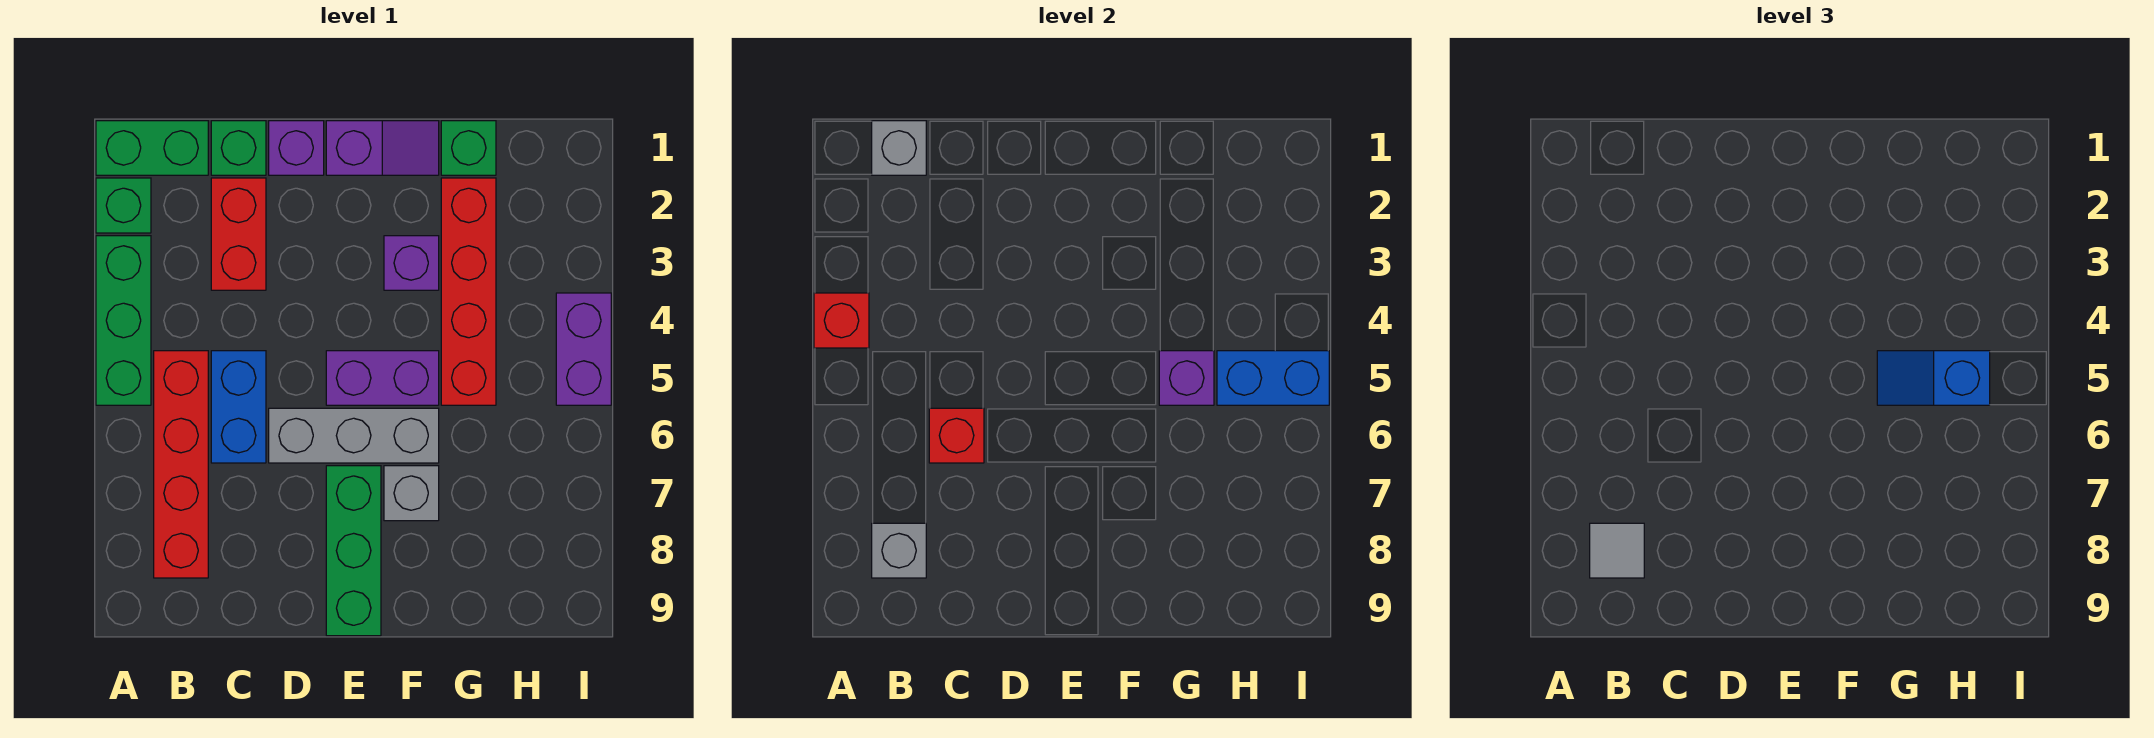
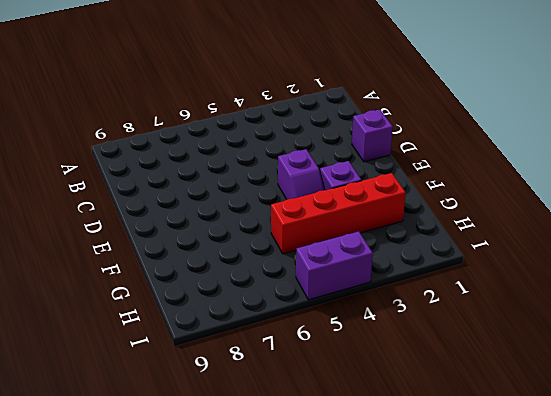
purple 1x2 slope [278,149,324,199] -> purple 1x2 slope moved to [326,121,439,175]
none -> green 1x2 brick [96,121,208,175]
none -> green 1x1 brick [96,178,151,233]
none -> green 1x3 brick [96,236,151,405]

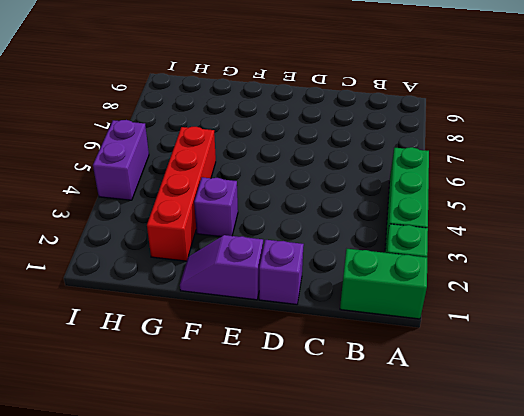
none -> red 1x4 brick [154,351,208,578]
none -> green 1x1 brick [211,121,266,175]
none -> red 1x2 brick [211,178,266,290]

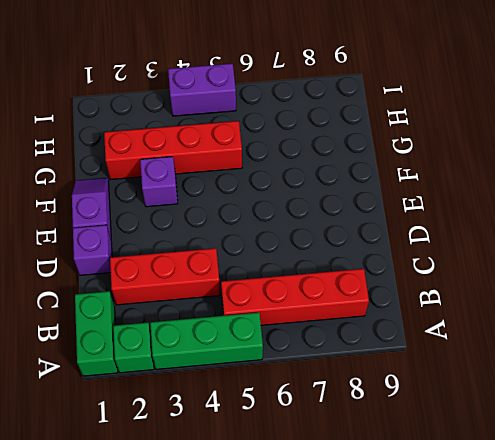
red 1x3 brick [110,248,220,305] -> red 1x2 brick [211,178,266,290]
none -> green 1x1 brick [211,121,266,175]
none -> blue 1x2 brick [211,351,266,463]
none -> grey 1x3 brick [269,408,439,463]

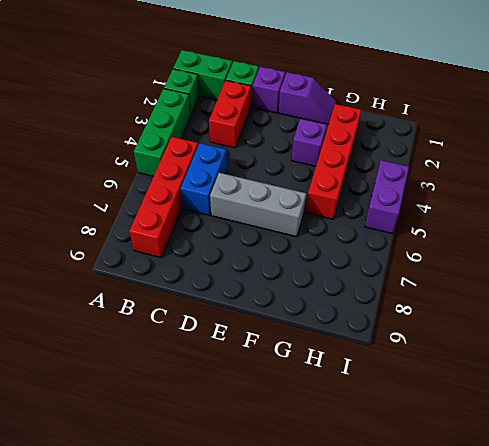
none -> purple 1x2 brick [326,351,439,405]
none -> green 1x3 brick [326,466,381,636]
none -> grey 1x1 brick [384,466,439,521]

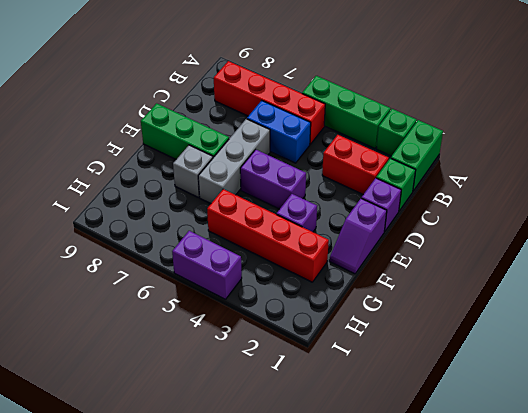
purple 1x2 brick [240,150,306,209] -> purple 1x2 brick turned to [326,351,439,405]
none -> green 1x1 brick [441,121,496,175]
none -> red 1x1 brick [814,293,869,348]
none -> grey 1x1 brick [872,121,926,175]

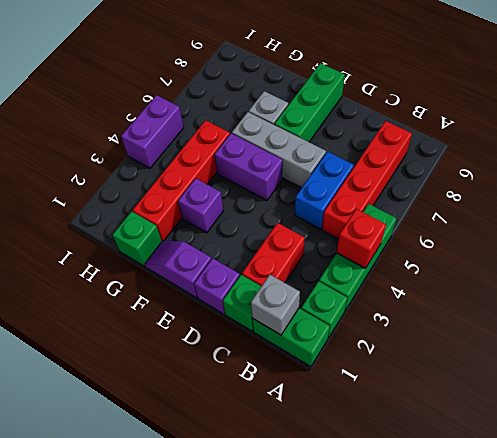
none -> grey 1x1 brick [872,523,926,578]
none -> red 1x1 brick [929,408,984,463]
none -> purple 1x1 brick [1159,351,1214,405]

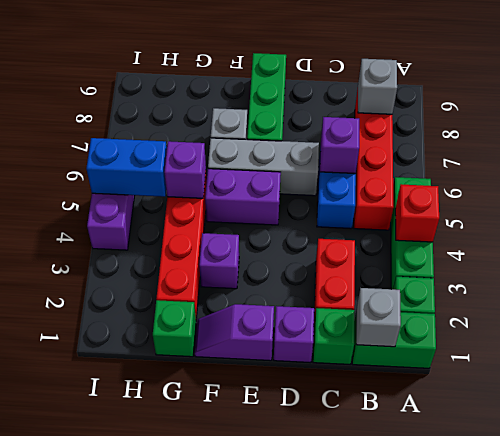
purple 1x1 brick [320,117,359,174] -> red 1x1 brick [929,408,984,463]
none -> grey 1x1 tile [1590,523,1644,578]
none -> blue 1x2 slope [1877,351,1990,405]

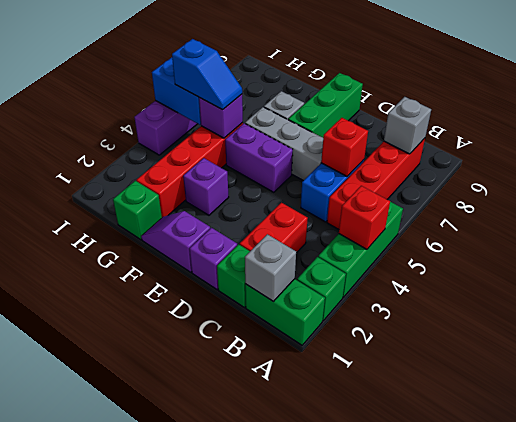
none -> grey 1x1 tile [1590,523,1644,578]

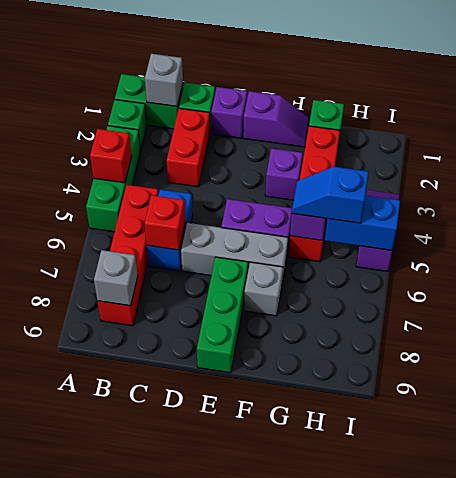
none -> grey 1x1 tile [1590,523,1644,578]

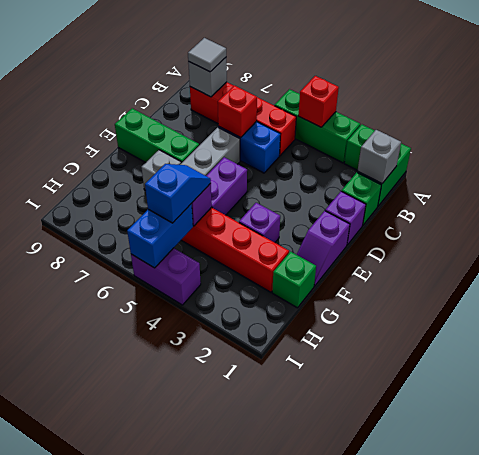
none -> red 1x2 brick [211,178,266,290]

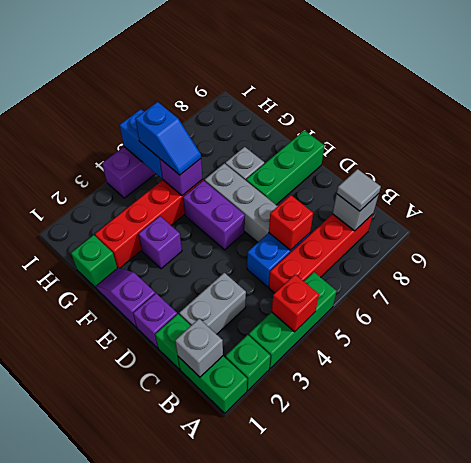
grey 1x2 brick [179,273,246,334] -> red 1x2 brick [211,178,266,290]

